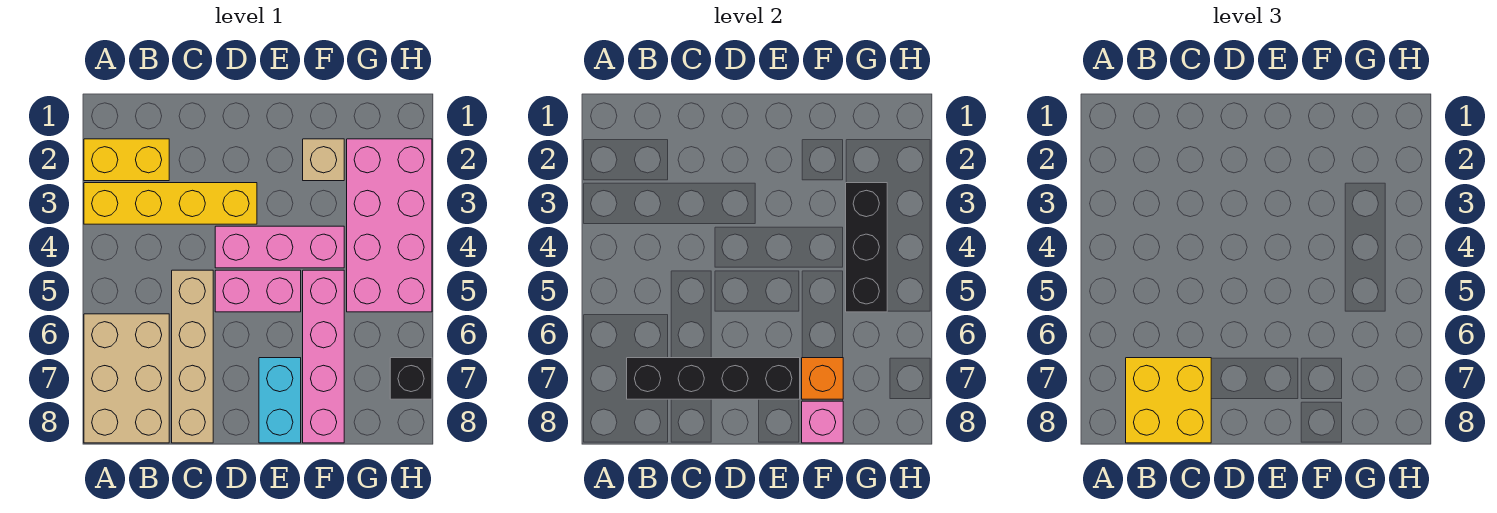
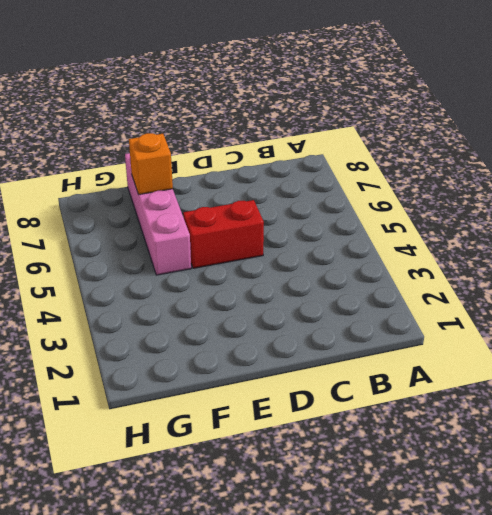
red 1x2 brick [183,200,264,268] -> pink 1x2 brick [215,270,301,312]
none -> yellow 1x2 brick [84,139,169,181]
none -> yellow 1x4 brick [84,183,257,224]
none -> tan 2x3 brick [84,314,169,443]

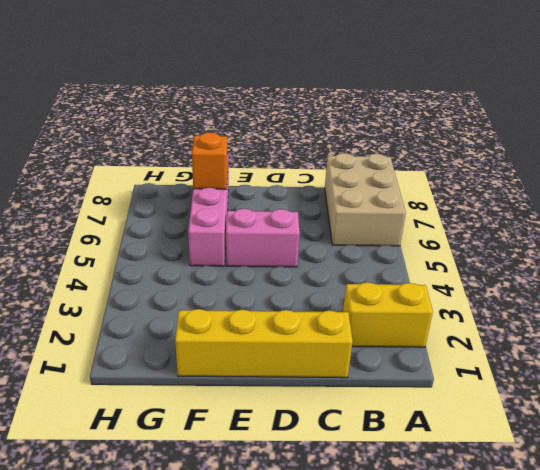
yellow 1x4 brick [175,309,353,378] -> yellow 1x4 brick moved to [84,183,257,224]
none -> tan 1x4 brick [172,270,213,443]
none -> pink 1x3 brick [215,226,344,268]
none -> cyan 1x2 brick [259,358,301,443]

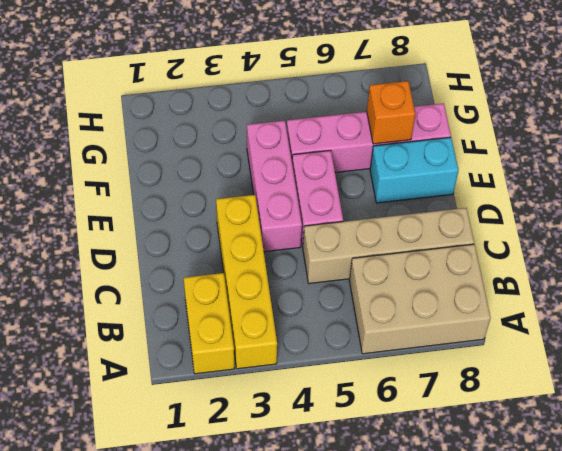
none -> tan 1x1 brick [303,139,344,181]
none -> pink 2x4 brick [347,139,432,312]
none -> black 1x1 brick [390,358,432,399]

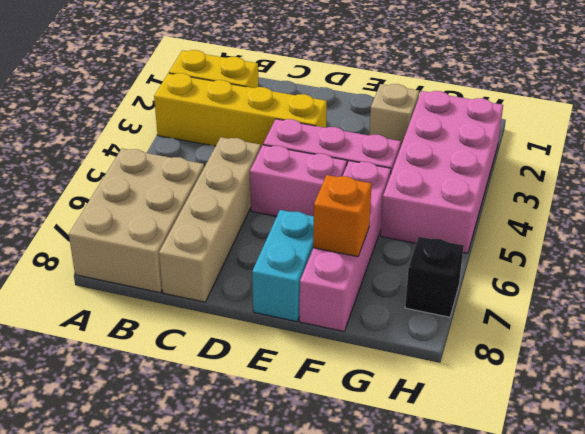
none -> black 1x4 brick [627,358,800,399]
none -> pink 1x1 brick [802,401,843,443]
none -> black 1x3 brick [846,183,887,312]

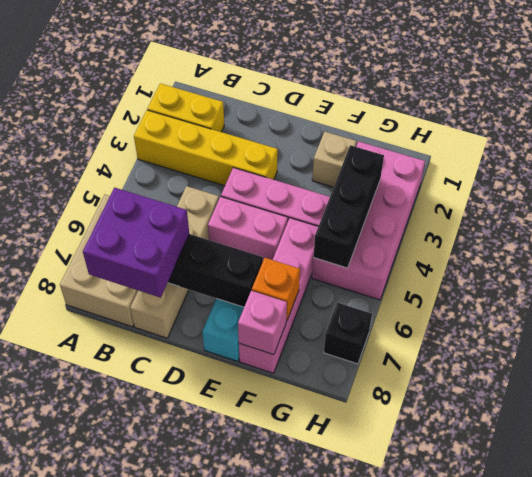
purple 2x2 brick [83,188,189,298] -> yellow 2x2 brick [1126,358,1211,443]

